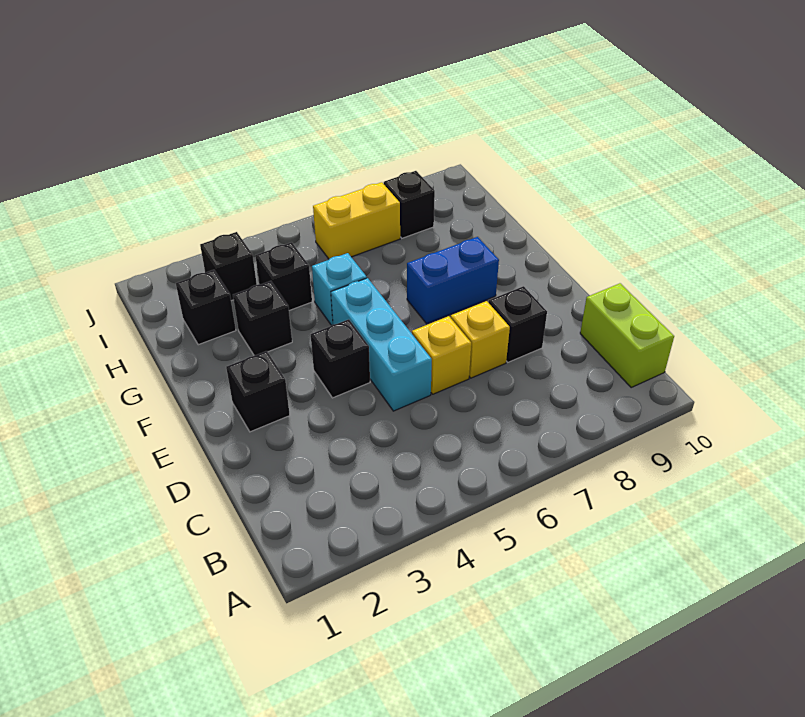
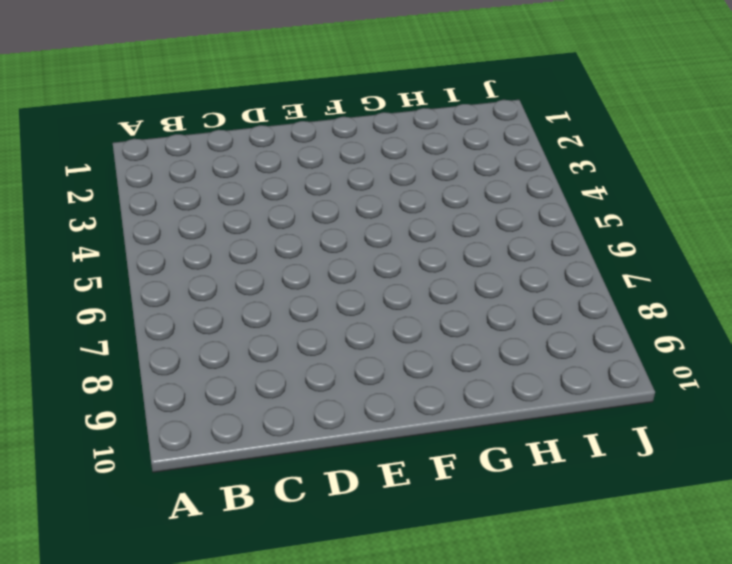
none -> lime 1x2 brick [580,283,674,387]
none -> cyan 1x3 brick [331,278,432,411]
none -> yellow 1x1 brick [412,316,471,394]

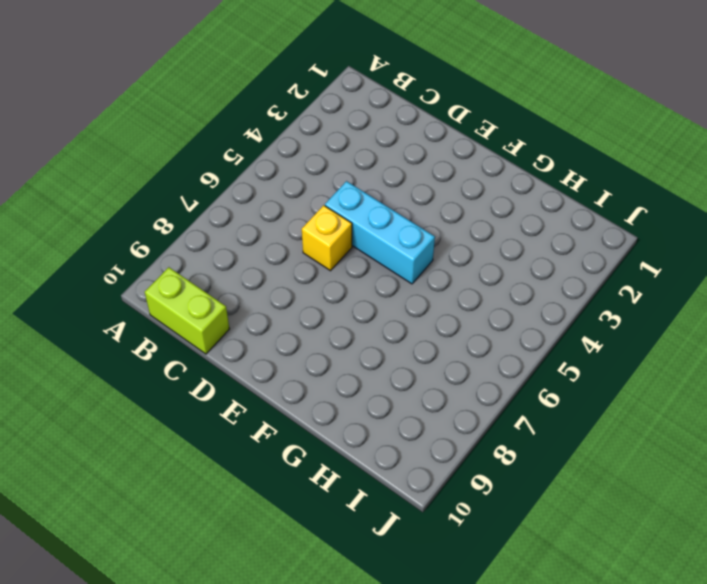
none -> yellow 1x1 brick [451,301,510,378]
none -> black 1x1 brick [488,286,547,362]
none -> black 1x1 brick [226,351,290,432]

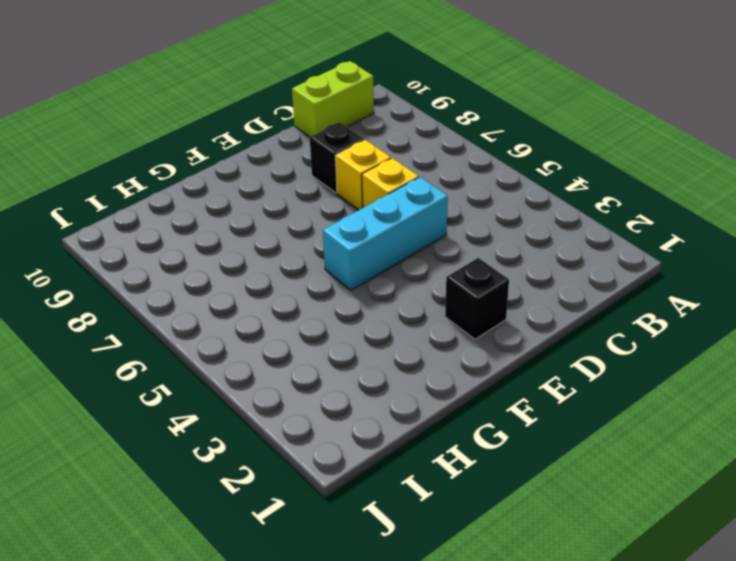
none -> black 1x1 brick [311,319,370,398]
none -> blue 1x2 brick [407,237,499,323]
none -> black 1x1 brick [233,281,292,356]

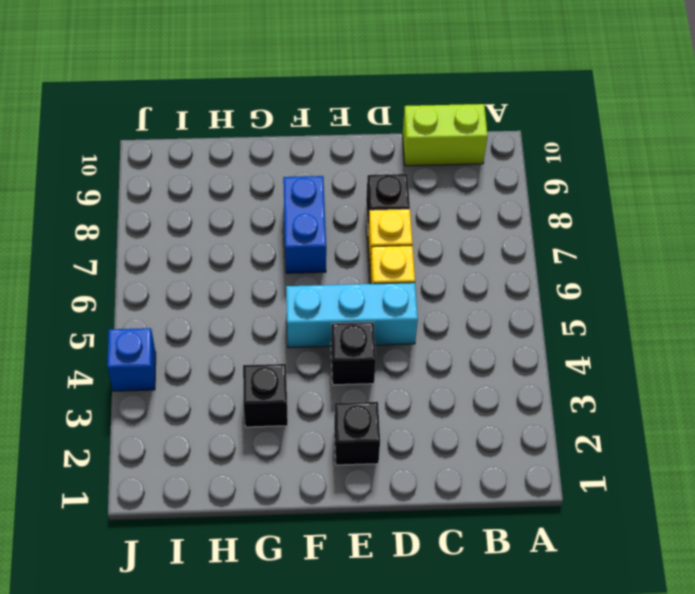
blue 1x1 brick [107,328,156,391] -> none
none -> cyan 1x1 brick [312,253,367,325]
none -> black 1x1 brick [176,270,236,345]
none -> black 1x1 brick [255,242,312,311]

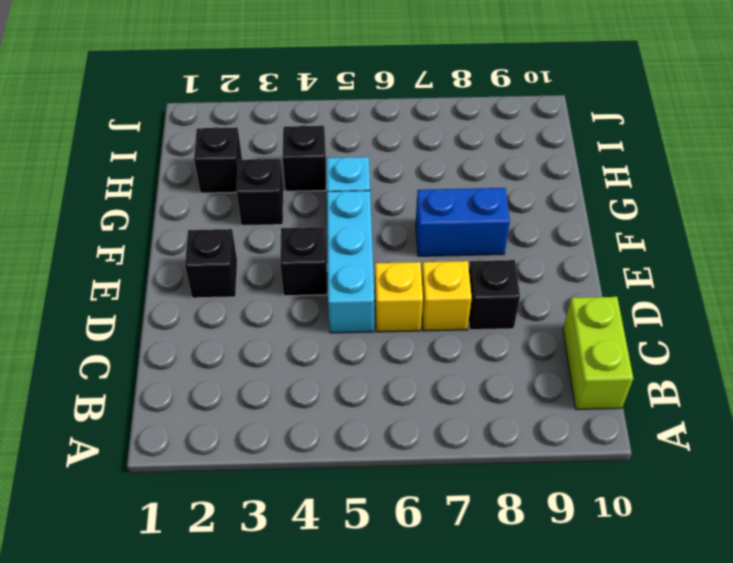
none -> black 1x1 brick [200,232,257,301]
none -> yellow 1x2 brick [313,182,400,259]
none -> black 1x1 brick [384,171,435,238]

